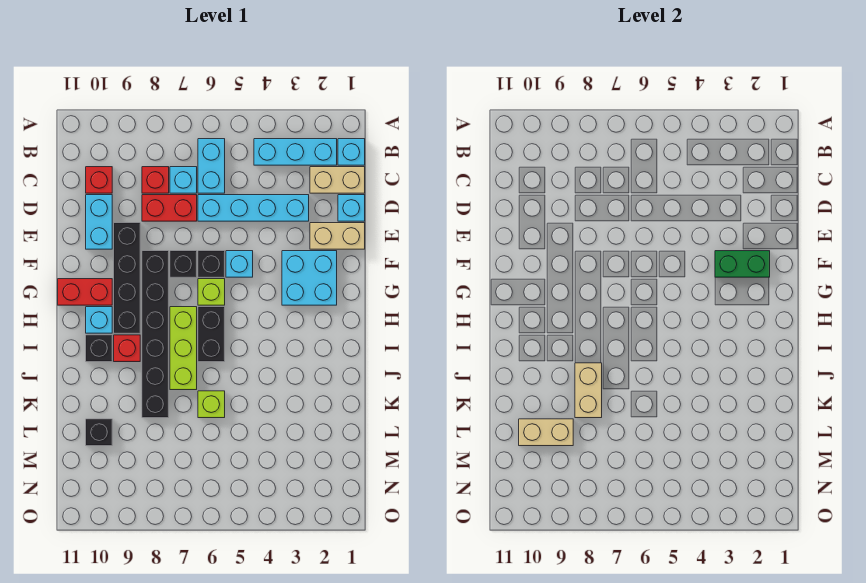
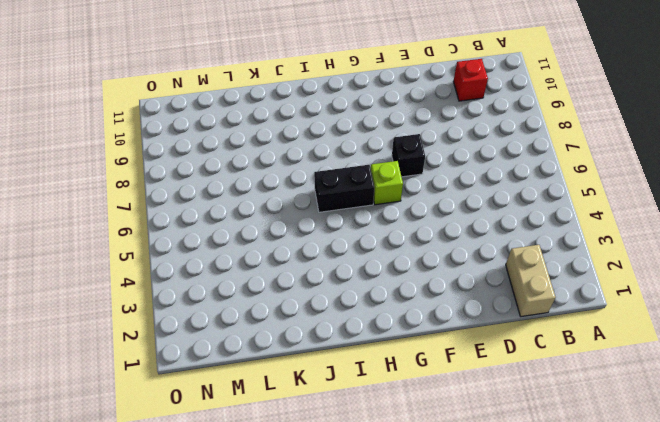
none -> cyan 1x1 brick [338,139,365,165]
none -> cyan 1x3 brick [254,139,337,165]
none -> cyan 1x2 brick [198,139,225,193]
none -> cyan 1x1 brick [170,167,197,193]

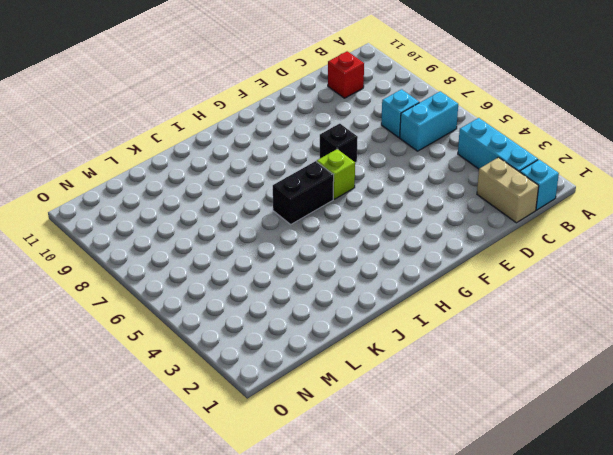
none -> red 1x1 brick [142,167,169,193]
none -> cyan 1x1 brick [338,195,365,221]
none -> cyan 1x4 brick [198,195,309,221]
none -> red 1x2 brick [142,195,197,221]

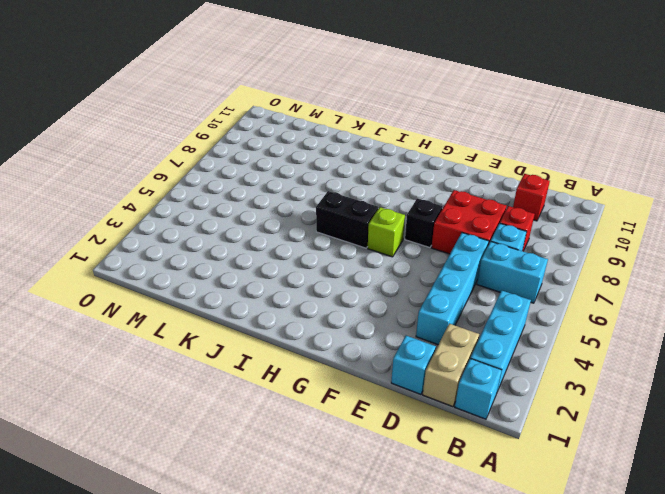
red 2x2 brick [431,190,507,254] -> red 1x2 brick [142,195,197,221]
none -> cyan 1x2 brick [86,195,112,249]
none -> tan 1x2 brick [310,223,365,249]
none -> black 1x4 brick [114,223,140,333]
none -> cyan 2x2 brick [282,251,337,305]

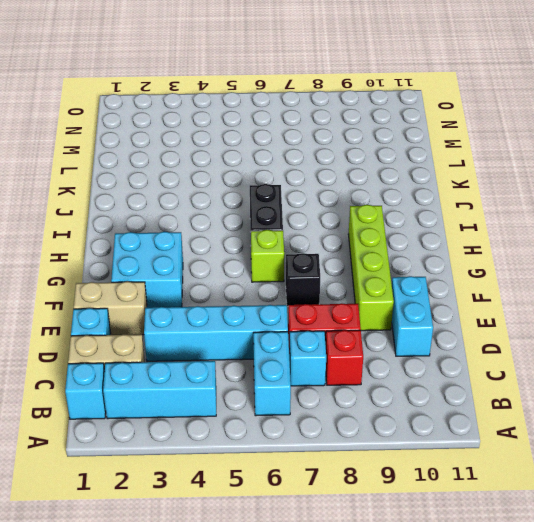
lime 1x4 brick [348,205,394,331] -> black 1x4 brick [114,223,140,333]
none -> red 1x1 brick [86,167,112,193]
none -> cyan 1x1 brick [226,251,253,277]
none -> black 1x1 brick [198,251,225,277]
none -> black 1x6 brick [142,251,169,418]

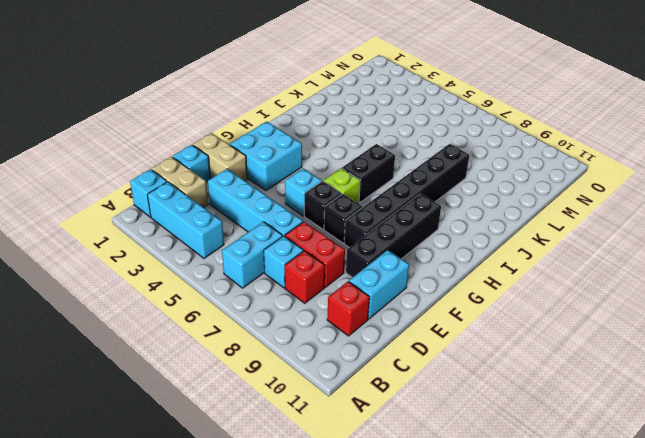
none -> red 1x2 brick [58,279,112,305]
none -> lime 1x3 brick [170,307,197,390]
none -> cyan 1x1 brick [86,307,112,333]
none -> red 1x1 brick [114,335,140,362]

